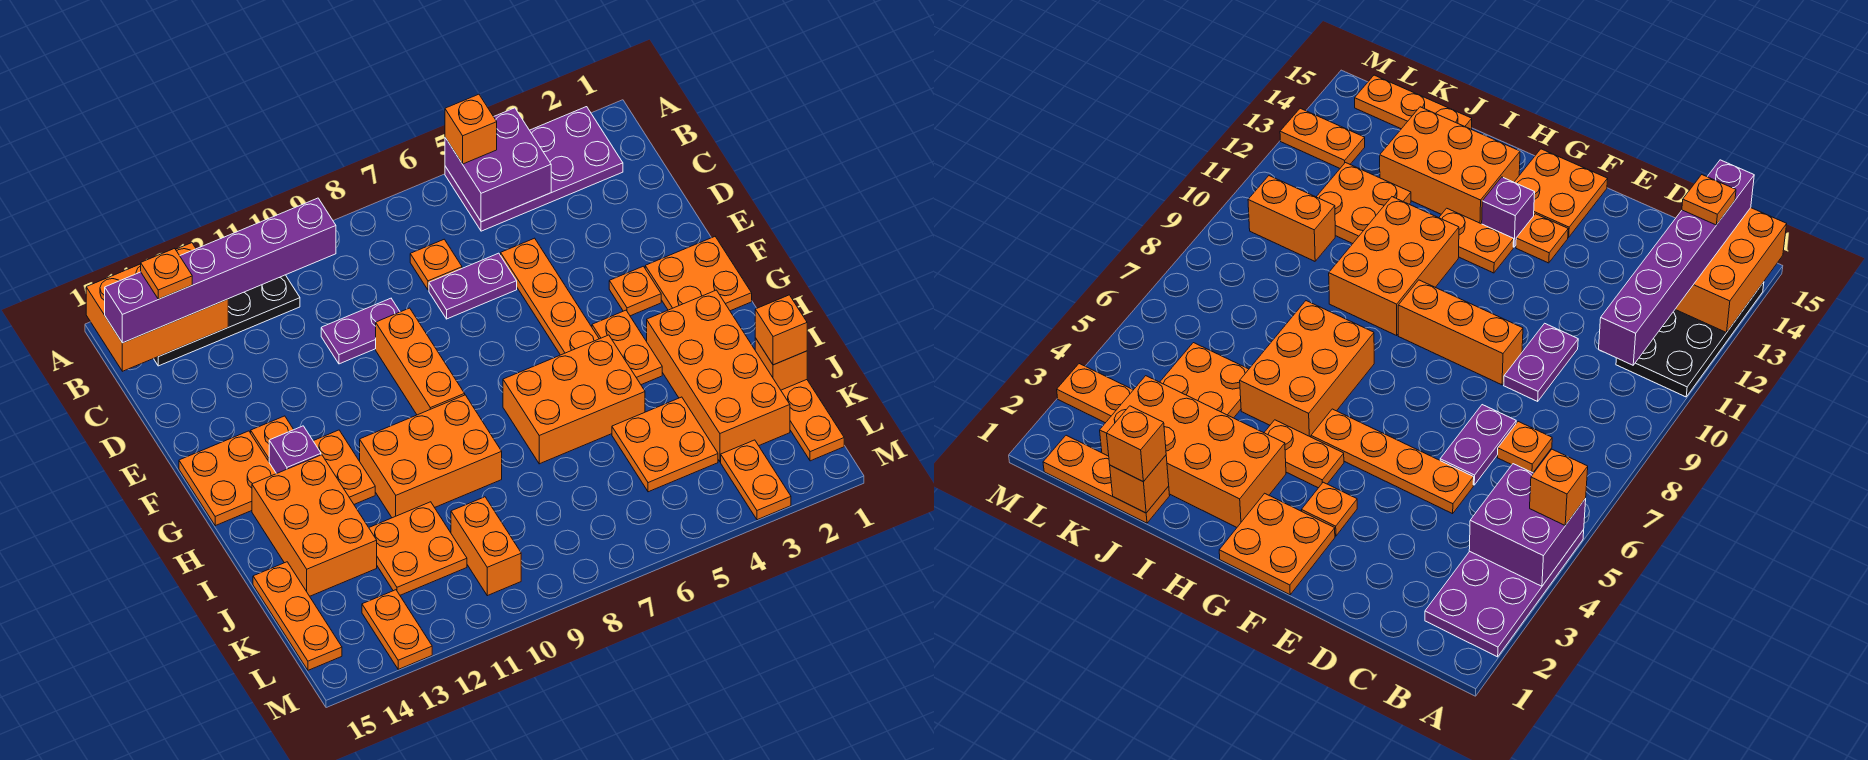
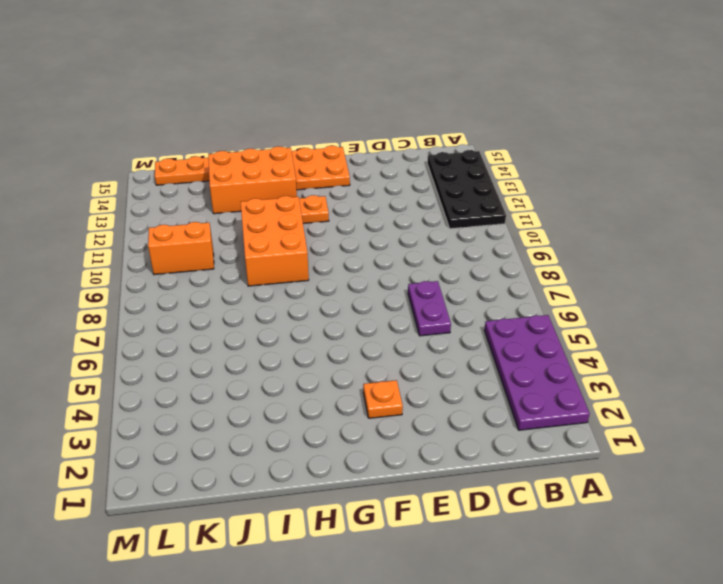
none -> orange 1x1 plate [410,239,462,290]
none -> orange 1x4 plate [501,238,599,355]
none -> purple 1x2 plate [321,298,400,364]
none -> orange 1x3 brick [376,308,465,415]

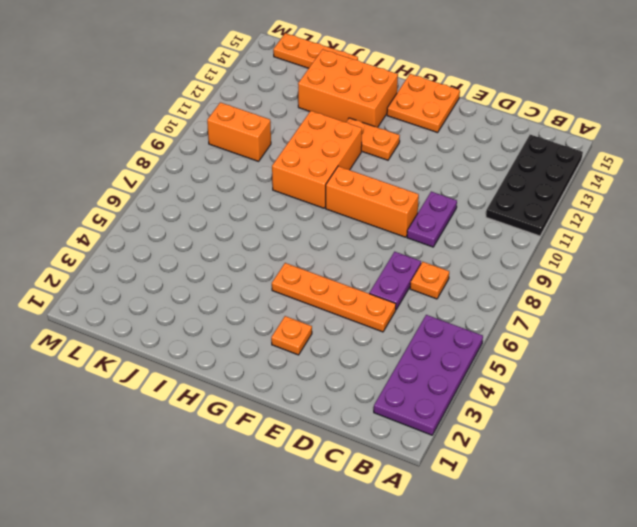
none -> orange 2x2 plate [645,237,752,311]
none -> orange 1x1 plate [251,416,294,461]
none -> orange 1x2 plate [592,310,662,385]
none -> purple 1x1 brick [269,426,321,474]

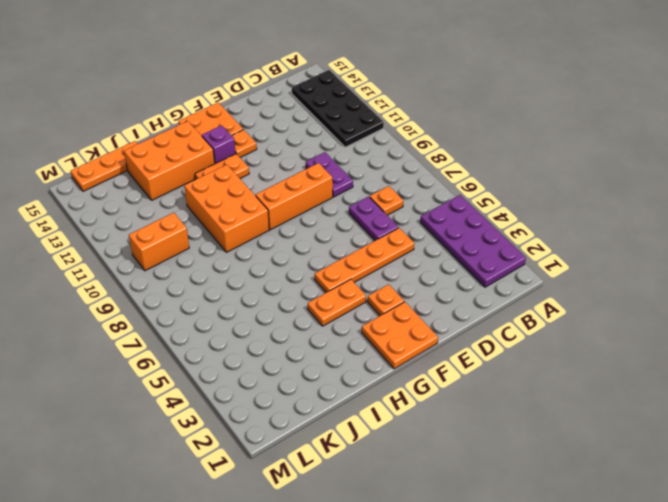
none -> orange 2x4 brick [647,290,790,462]
none -> orange 2x3 brick [503,335,645,464]
none -> orange 1x3 plate [781,380,844,461]
none -> orange 2x2 plate [612,397,718,492]

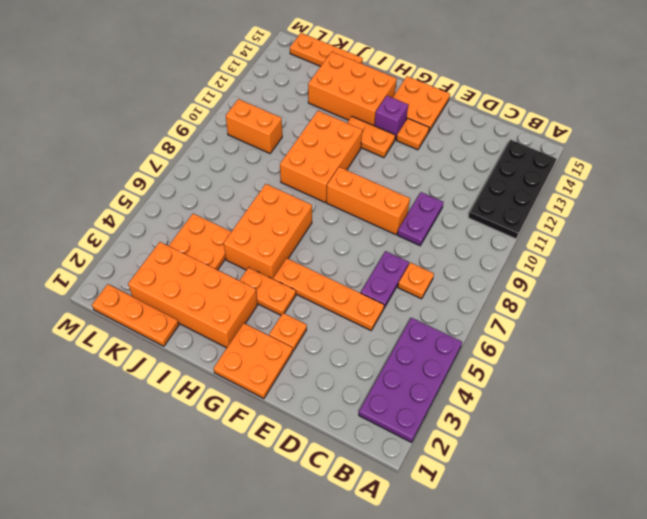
none -> orange 2x2 plate [369,502,467,595]
none -> orange 1x2 plate [721,440,791,520]
none -> orange 1x2 plate [362,590,432,669]
none -> purple 2x2 brick [445,108,551,222]

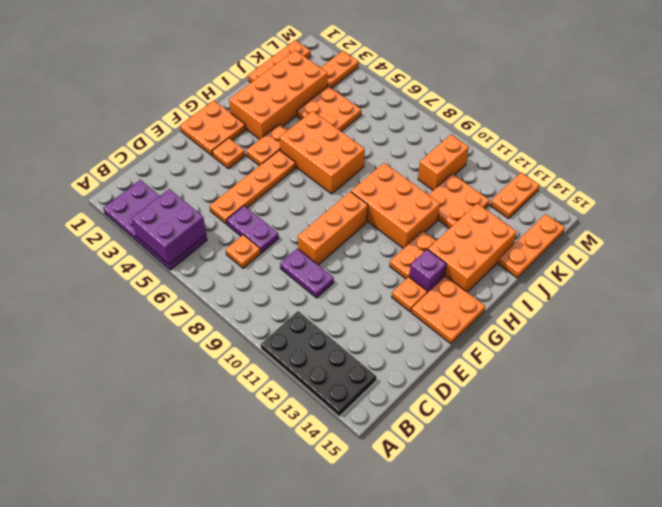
none -> orange 2x3 brick [86,243,228,371]
none -> orange 1x1 brick [755,338,807,390]
none -> orange 1x1 brick [445,94,497,164]
none -> purple 1x6 brick [105,198,336,343]

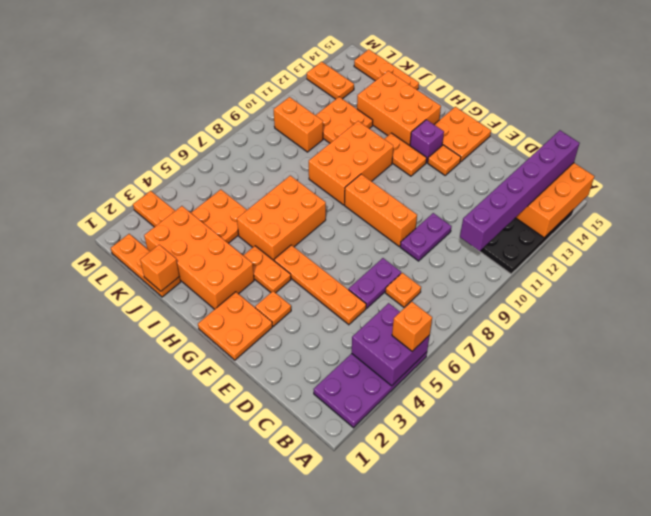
none -> orange 1x1 brick [755,295,807,365]
none -> orange 1x1 plate [141,248,192,299]

